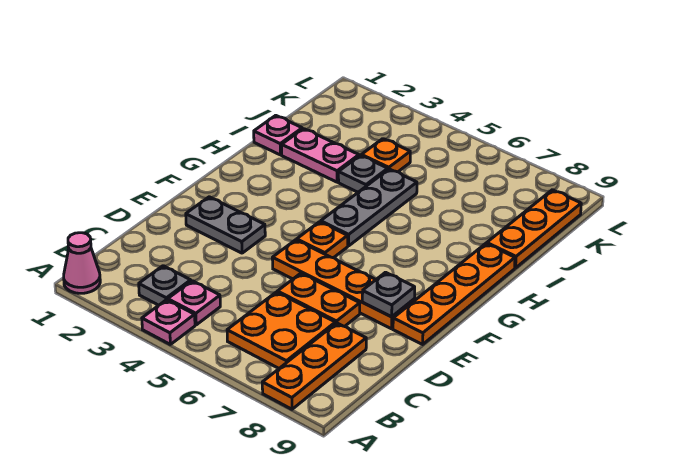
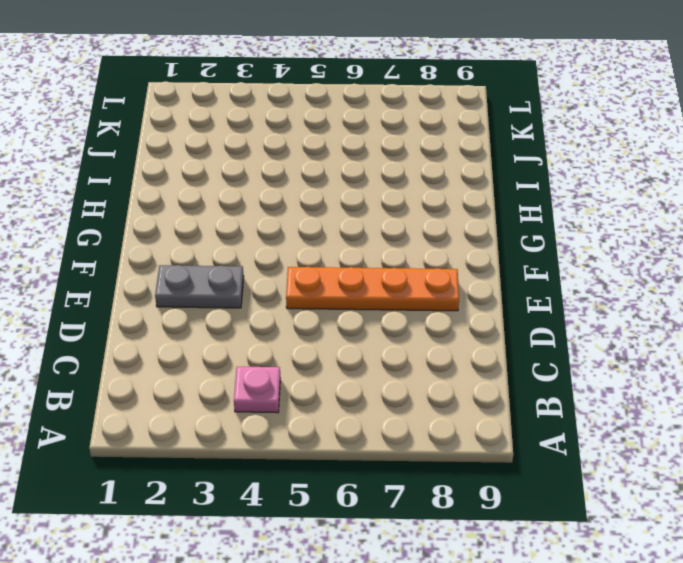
none -> pink 1x1 cone [64,233,100,293]
none -> pink 1x1 plate [142,300,195,344]
none -> orange 1x3 plate [262,323,366,409]

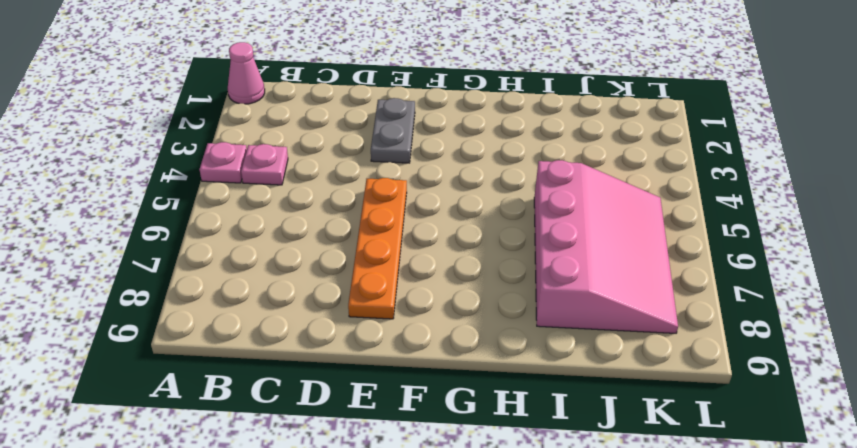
pink 3x4 slope [534,160,678,333] -> grey 1x3 plate [321,169,417,246]
none -> orange 1x3 plate [262,323,366,409]
none -> grey 1x1 plate [139,266,191,305]
none -> orange 2x2 plate [227,292,335,368]

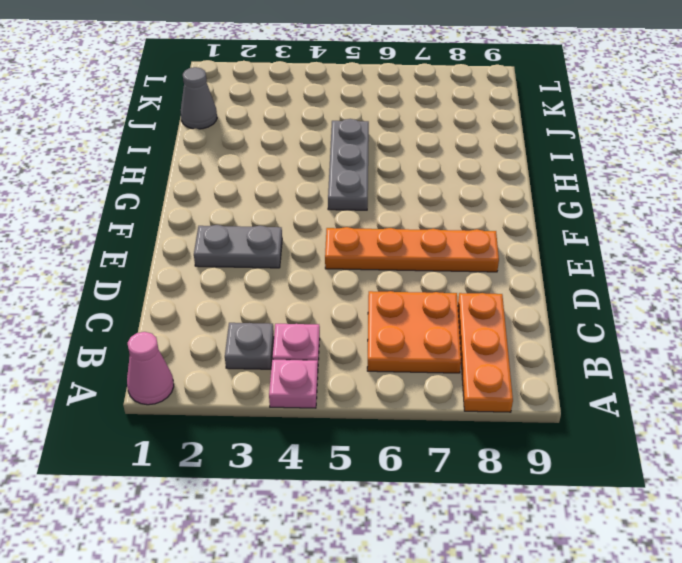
grey 1x1 cone [181,67,217,129] -> none
none -> orange 1x2 plate [277,273,360,327]
none -> orange 1x4 plate [393,244,515,344]
none -> orange 1x1 plate [297,222,348,258]

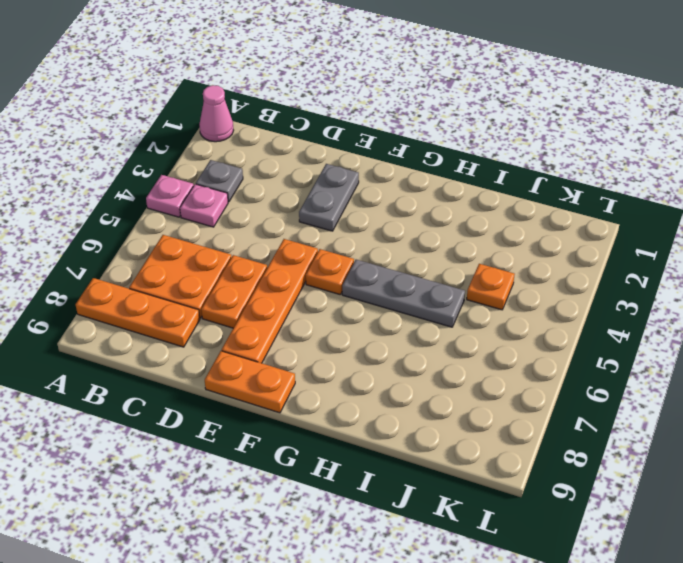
orange 1x2 plate [205,351,295,413] -> orange 1x4 plate [393,244,515,344]
none -> pink 1x1 plate [254,115,302,155]
none -> pink 1x2 plate [282,129,359,182]
none -> grey 1x1 plate [338,155,388,192]

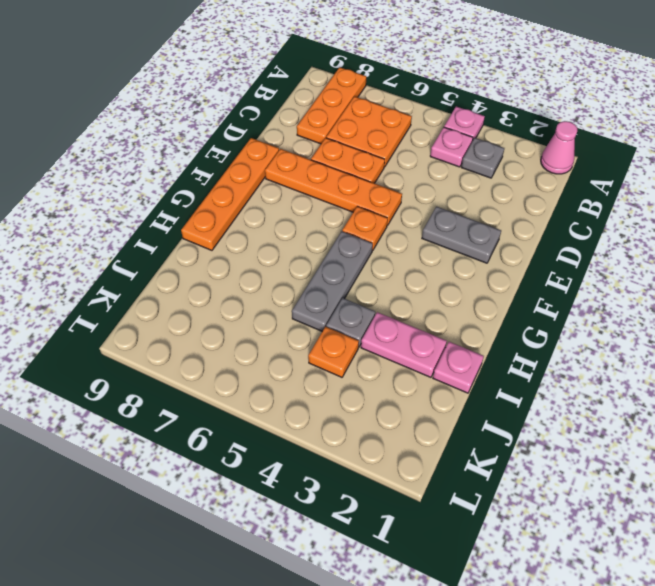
none -> orange 1x3 plate [487,190,581,268]
none -> grey 1x1 plate [362,272,415,317]

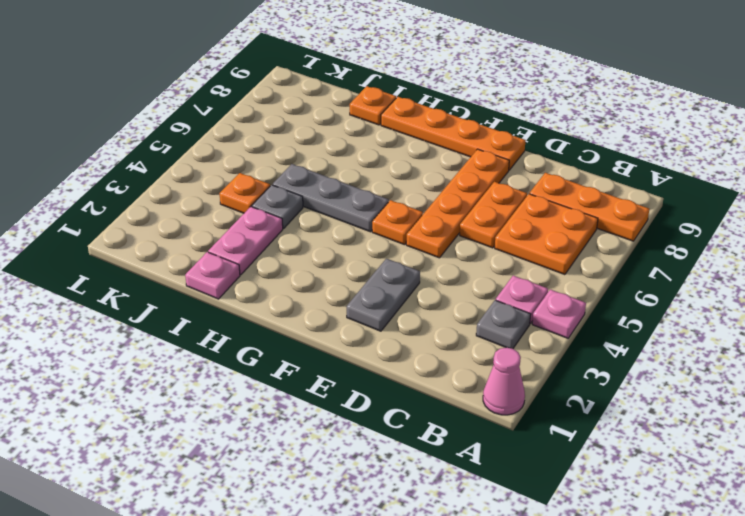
orange 1x1 plate [350,86,396,125] -> orange 1x3 plate [487,190,581,268]
none -> grey 1x1 plate [362,272,415,317]

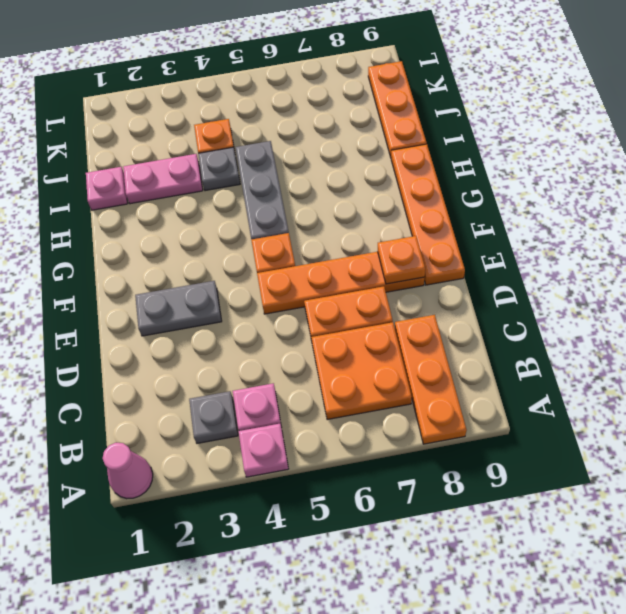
orange 1x1 plate [378,236,425,284] -> grey 1x1 plate [362,272,415,317]

